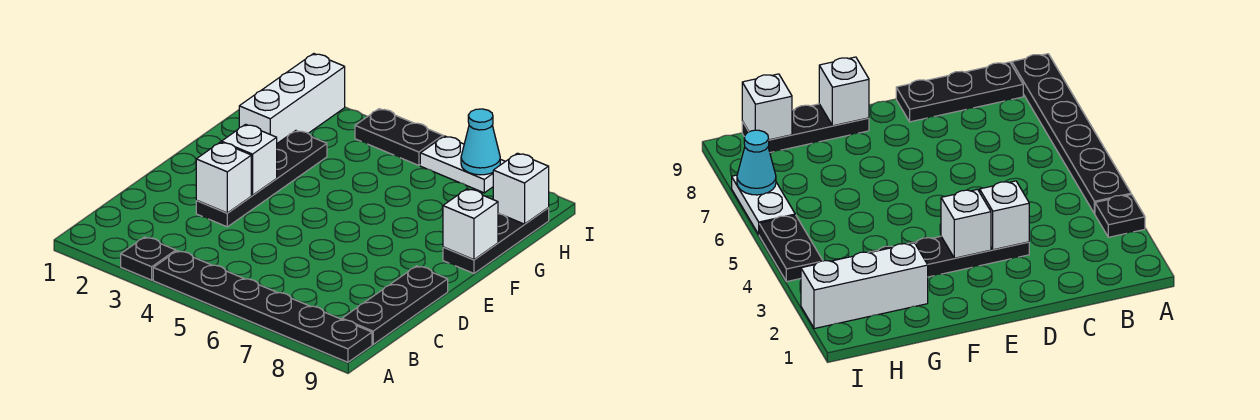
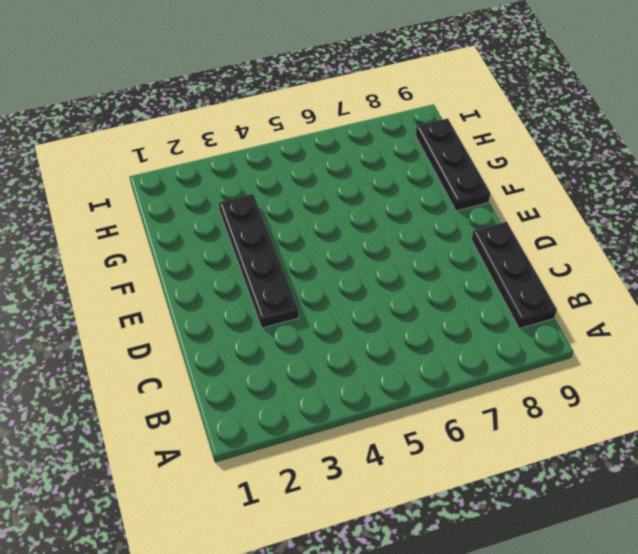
none -> black 1x1 plate [121,237,176,280]
none -> black 1x6 plate [153,251,372,362]
none -> white 1x3 brick [239,54,345,143]

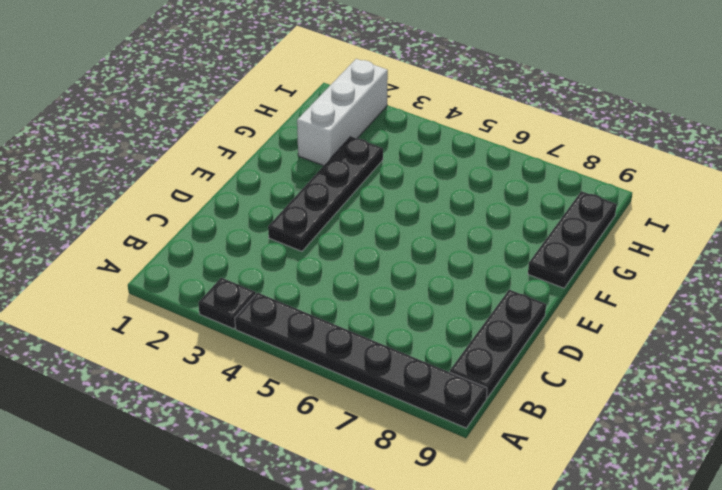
none -> black 1x2 plate [355,109,443,165]
none -> white 1x2 plate [420,136,505,193]
none -> white 1x1 brick [196,142,251,213]

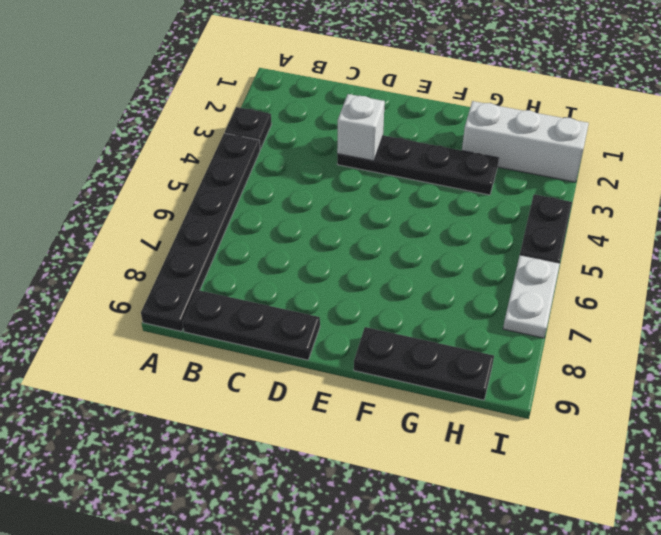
none -> white 1x1 brick [222,124,277,195]
none -> white 1x1 brick [443,189,498,260]
none -> white 1x1 brick [493,153,549,224]

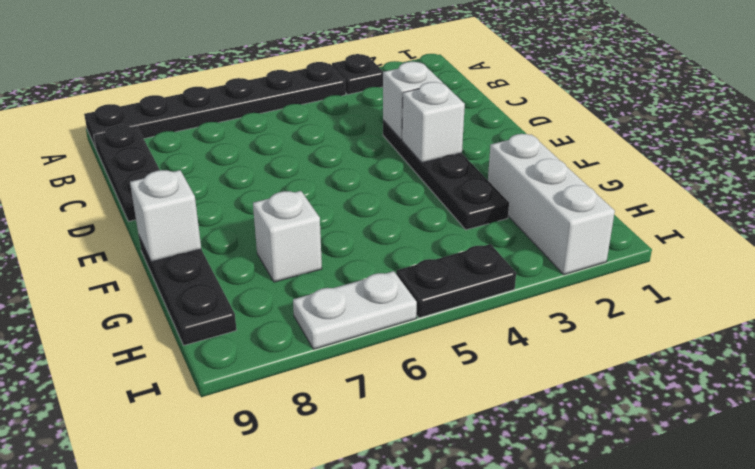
white 1x1 brick [253,191,322,282] -> white 1x1 brick moved to [493,153,549,224]
none -> cyan 1x1 cone [461,109,500,175]

